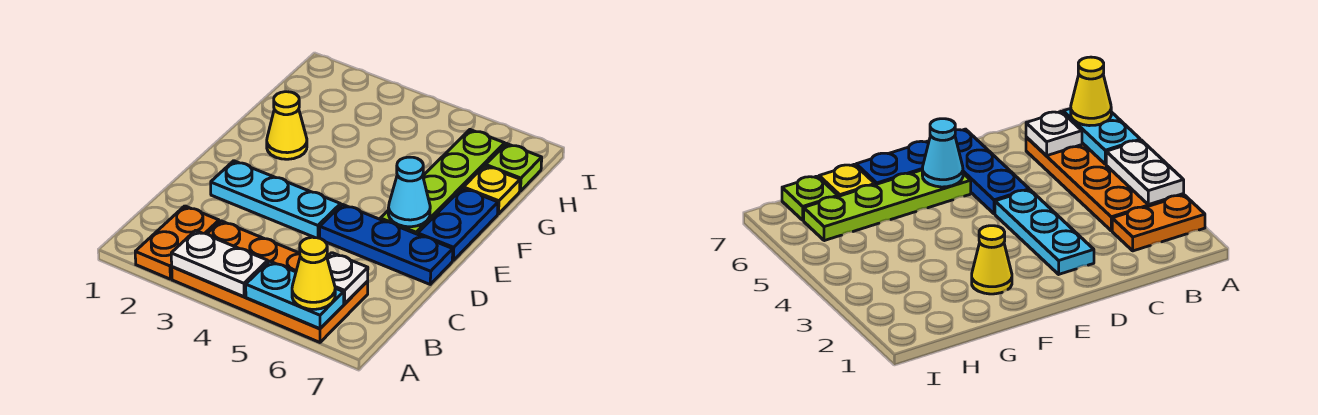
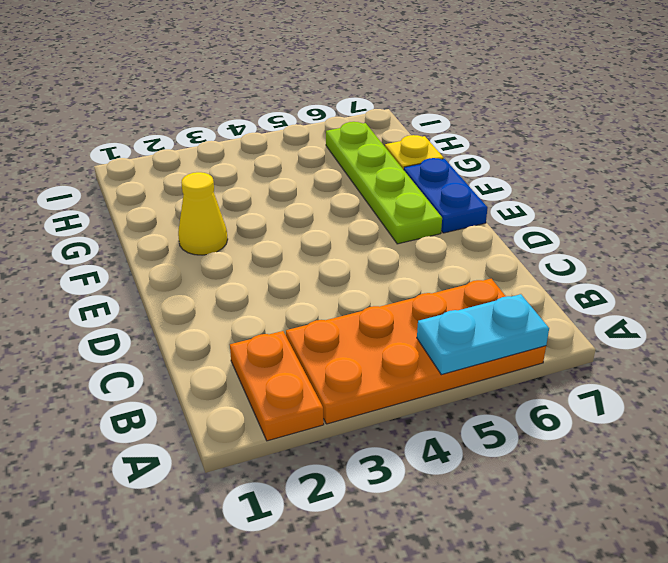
none -> cyan 1x3 plate [211,161,341,238]
none -> blue 1x3 plate [320,204,453,284]
none -> lime 1x1 plate [486,143,542,191]

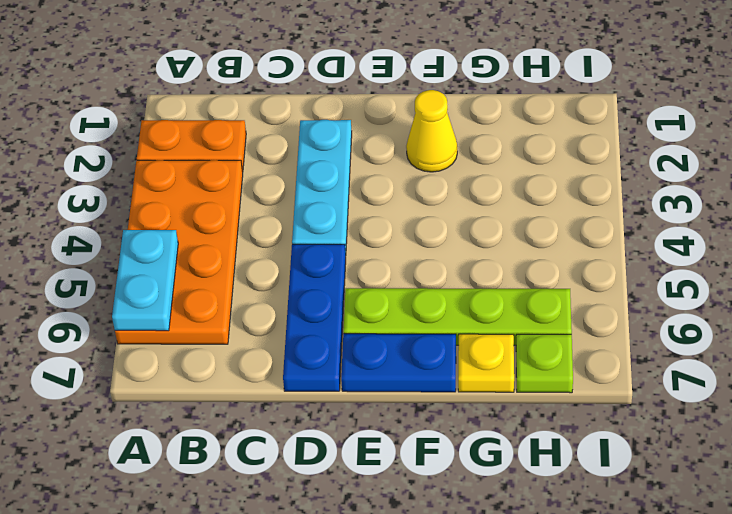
none -> white 1x2 plate [171,231,268,297]
none -> white 1x1 plate [327,253,368,304]
none -> cyan 1x1 cone [388,157,430,227]

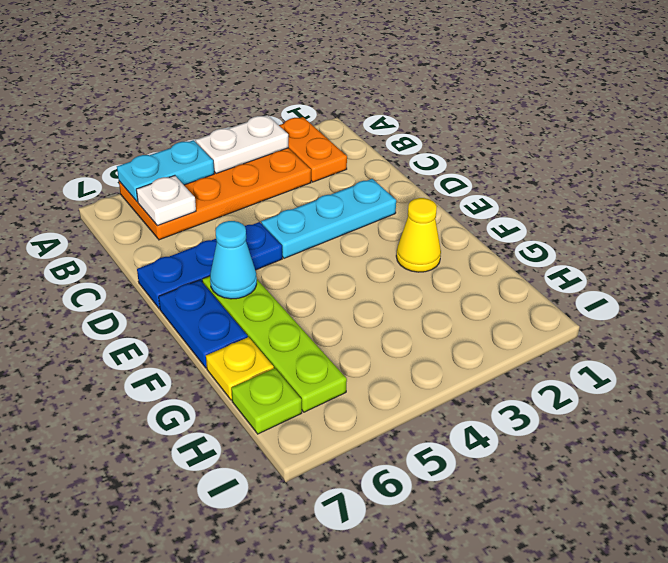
none -> yellow 1x1 cone [292,237,335,309]

